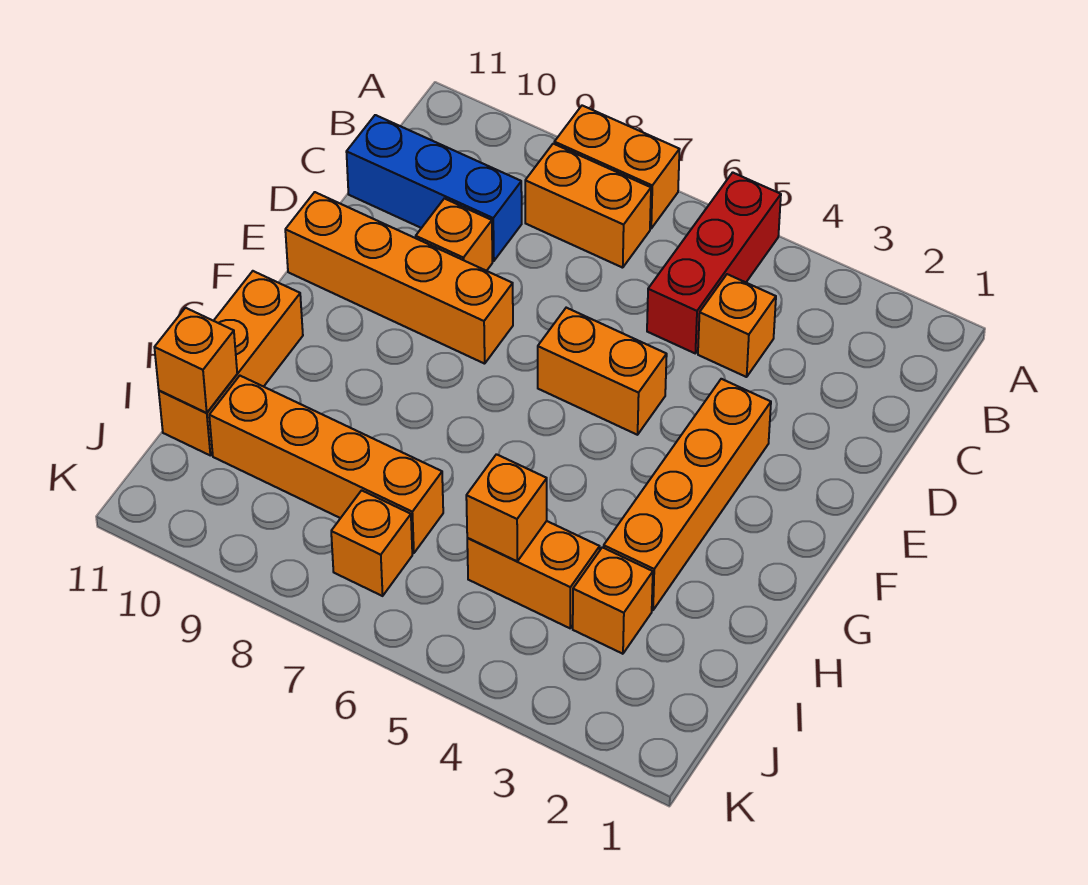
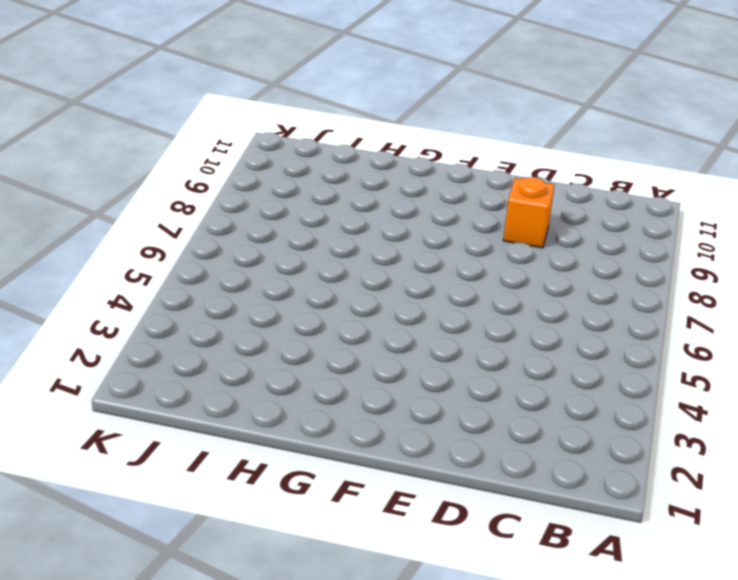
none -> red 1x3 brick [647,172,781,353]
none -> orange 1x2 brick [554,106,680,228]
none -> orange 1x2 brick [525,144,651,268]

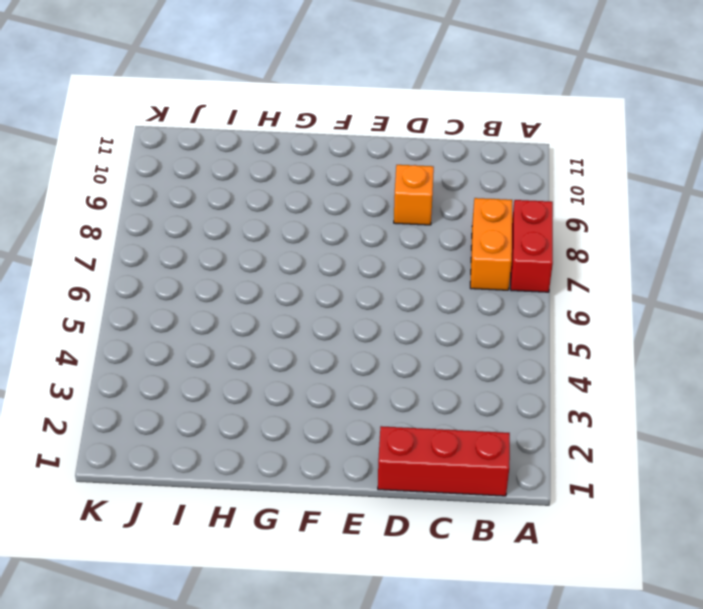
red 1x2 brick [511,200,553,292] -> orange 1x2 brick [554,106,680,228]
red 1x3 brick [378,426,510,496] -> red 1x3 brick moved to [647,172,781,353]
none -> orange 1x1 brick [698,274,776,377]
none -> blue 1x3 brick [346,115,522,261]
none -> orange 1x4 brick [604,379,771,610]

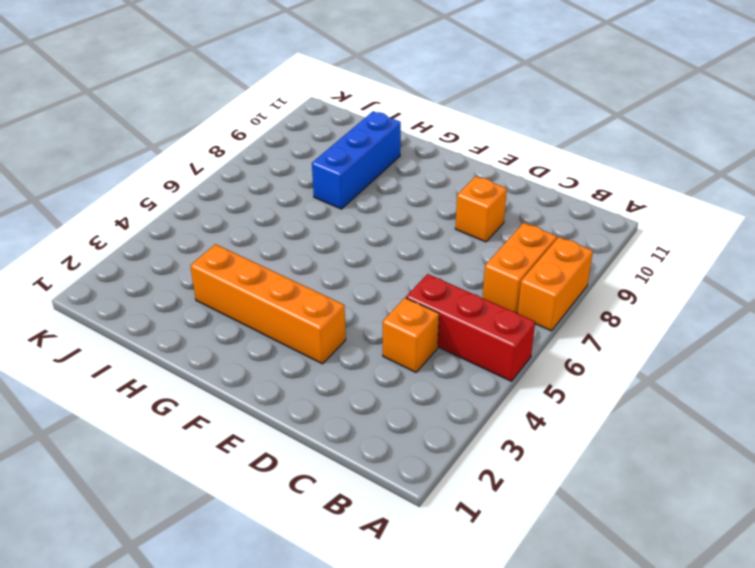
blue 1x3 brick [312,111,401,209] -> blue 1x3 brick moved to [346,115,522,261]
none -> orange 1x2 brick [538,308,667,435]
none -> orange 1x4 brick [285,192,513,364]
none -> orange 1x3 brick [159,271,303,455]

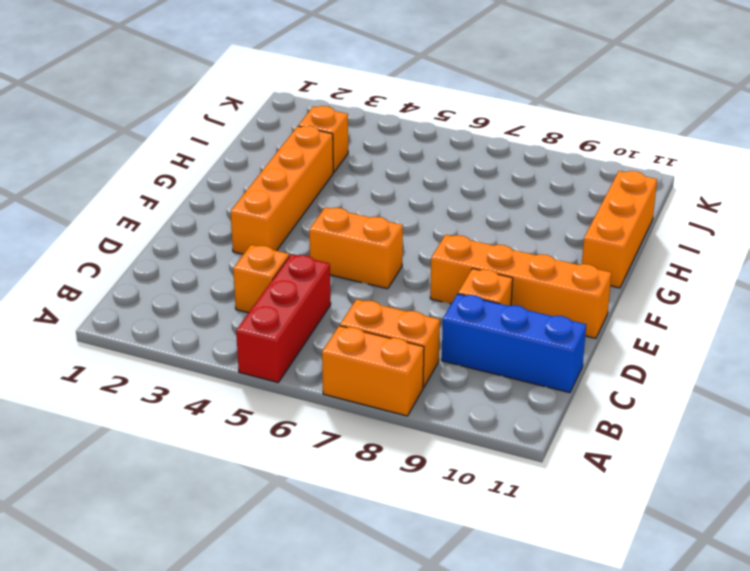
none -> orange 1x2 brick [467,521,600,628]
none -> orange 1x4 brick [209,376,443,553]
none -> orange 1x1 brick [331,490,412,596]

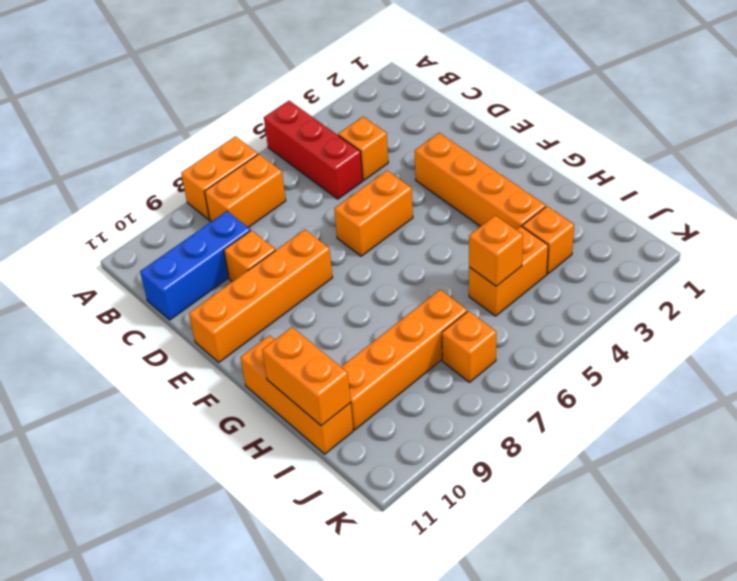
orange 1x2 brick [262,327,351,426] -> orange 1x1 brick [154,308,237,413]

